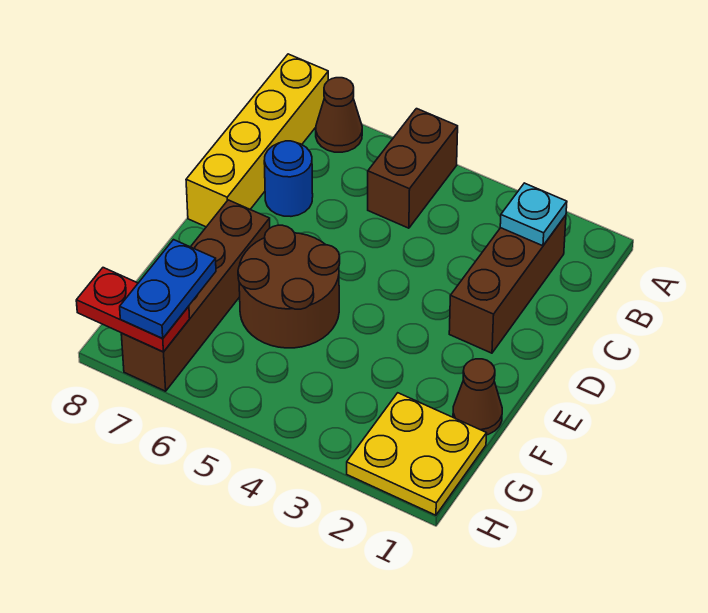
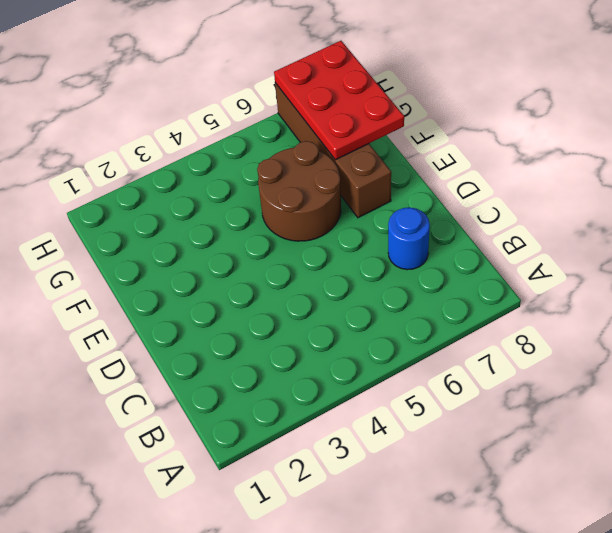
red 2x3 plate [274,41,404,160] -> red 1x2 plate [76,268,190,352]
none -> brown 1x2 brick [368,109,458,228]
none -> brown 1x1 cone [316,78,362,152]
none -> yellow 1x4 brick [186,54,328,227]

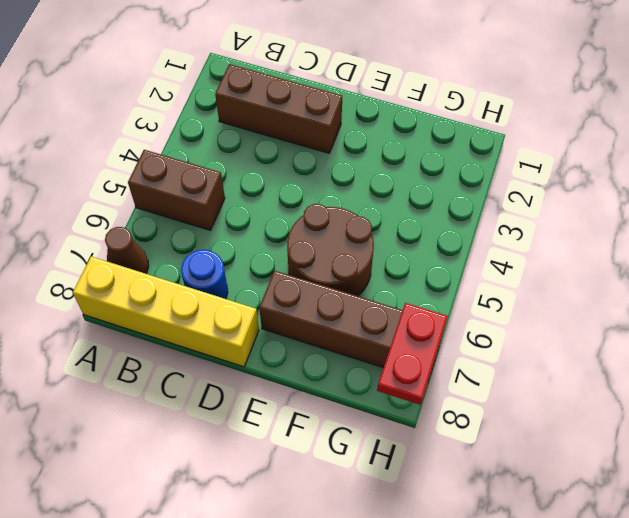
none -> brown 1x1 cone [453,359,502,435]
none -> yellow 2x2 plate [347,393,486,515]
none -> cyan 1x1 plate [500,183,567,246]

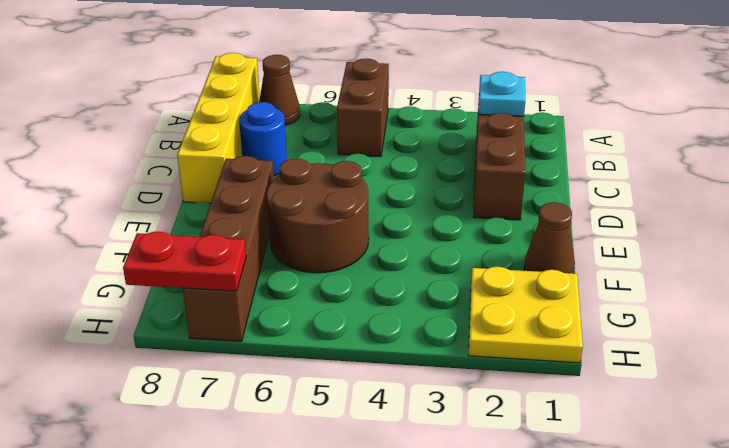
none -> blue 1x2 plate [120,240,216,339]

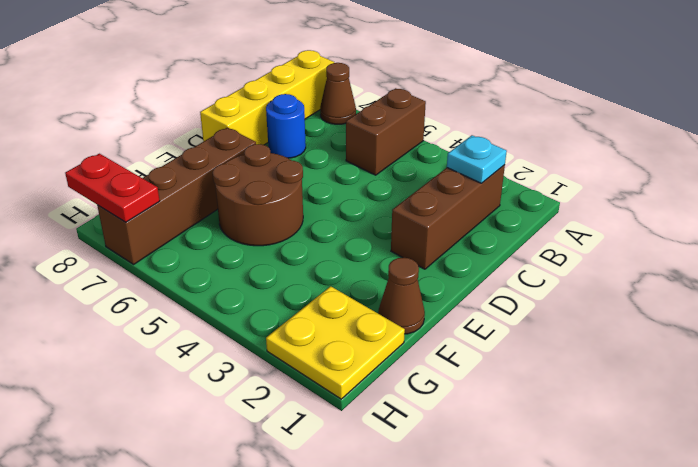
none -> blue 1x2 plate [120,240,216,339]

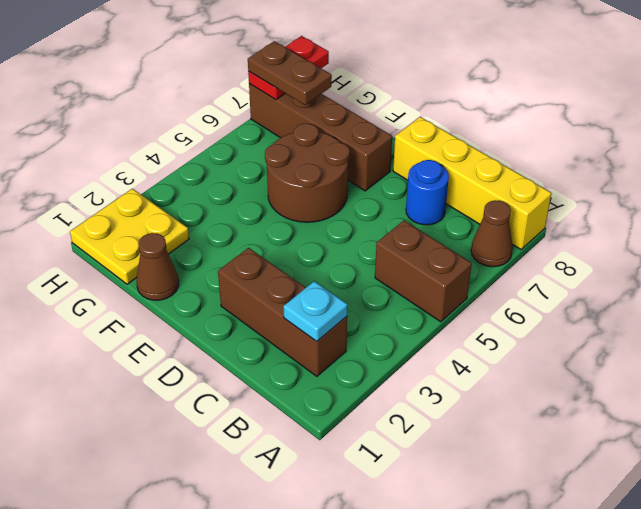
brown 1x2 plate [248,41,332,105] -> blue 1x2 plate [120,240,216,339]

